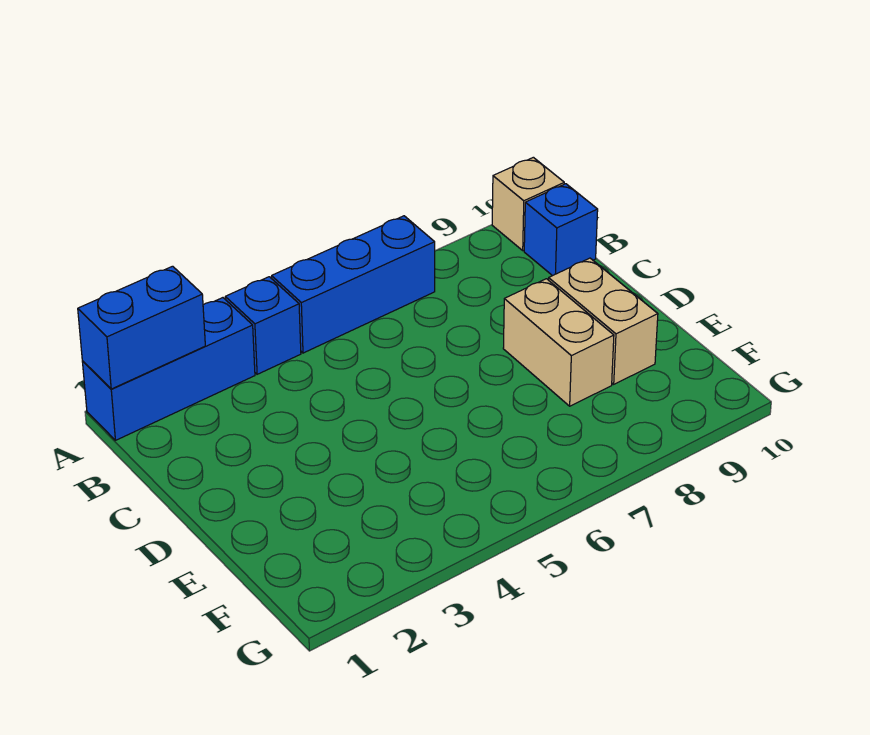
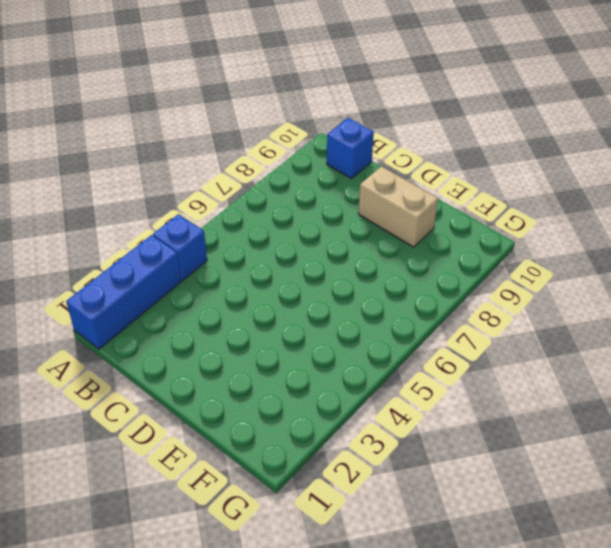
none -> blue 1x3 brick [272,216,435,353]
none -> tan 1x1 brick [492,157,564,251]

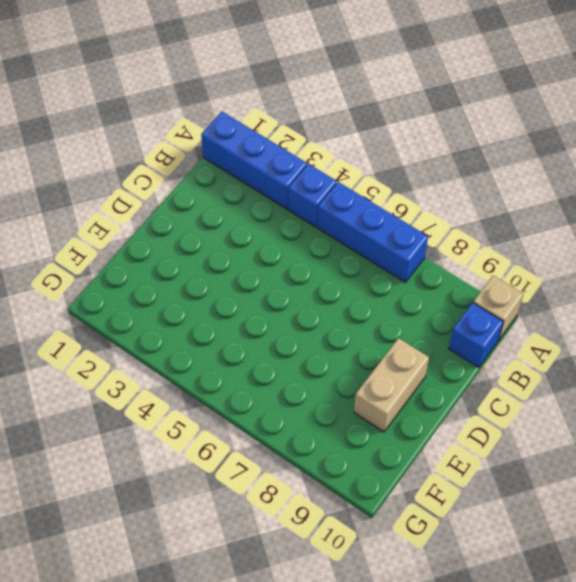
none -> tan 1x2 brick [503,279,614,406]
none -> blue 1x2 brick [78,266,205,389]

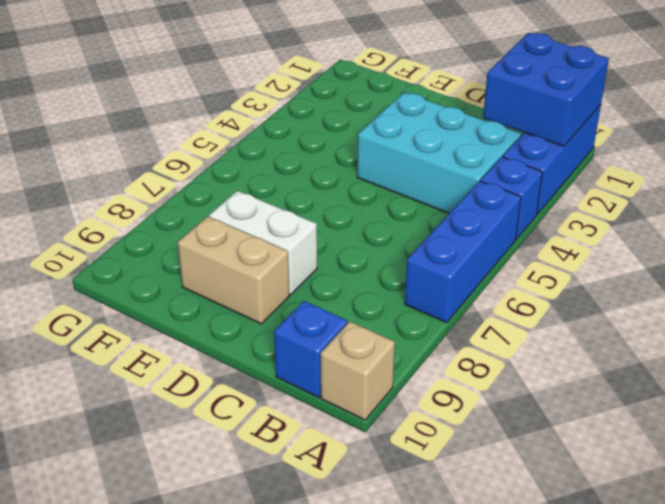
blue 2x2 brick [483,33,609,146] -> blue 1x2 brick [78,266,205,389]
cyan 2x3 brick [357,93,521,213] -> none
white 1x2 brick [209,191,317,295] -> tan 1x2 brick [503,279,614,406]

